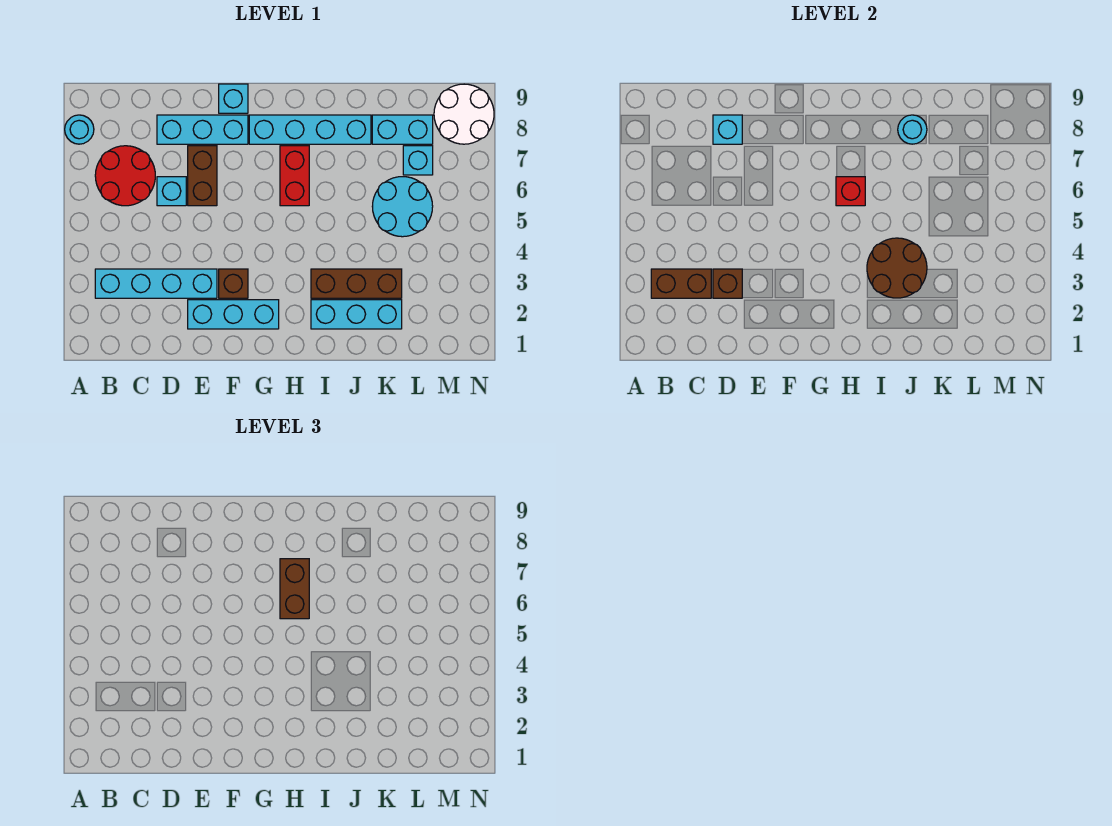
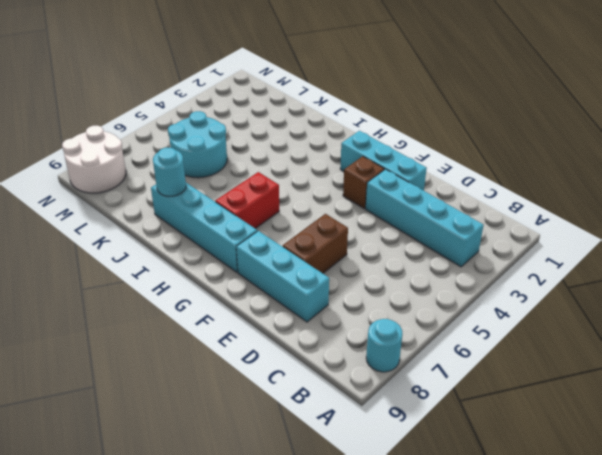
none -> red 2x2 round brick [95,146,155,206]
none -> cyan 1x1 brick [157,177,186,206]
none -> cyan 1x1 brick [219,84,248,113]

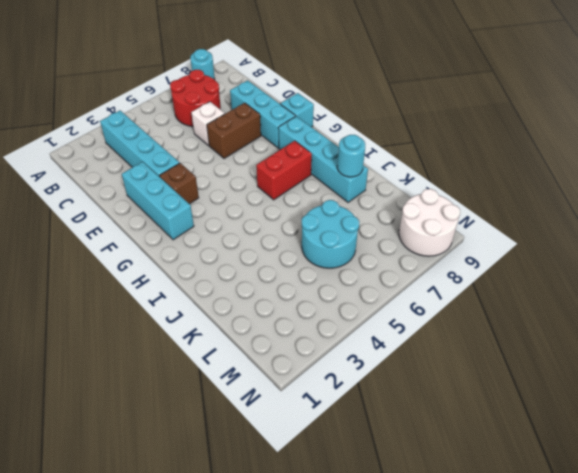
white 1x1 brick [191,102,225,146] -> cyan 1x1 brick [157,177,186,206]
none -> cyan 1x3 brick [311,300,402,329]
none -> brown 1x3 brick [311,269,402,298]
none -> cyan 1x2 brick [372,115,433,144]

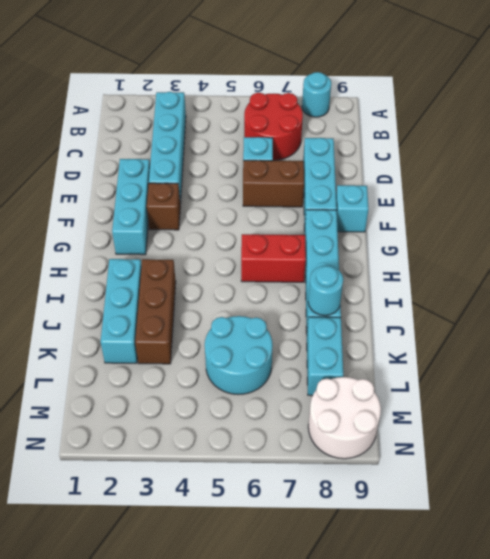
none -> cyan 1x1 brick [403,146,433,175]
none -> brown 1x2 brick [651,269,711,298]
none -> brown 1x1 brick [713,269,742,298]

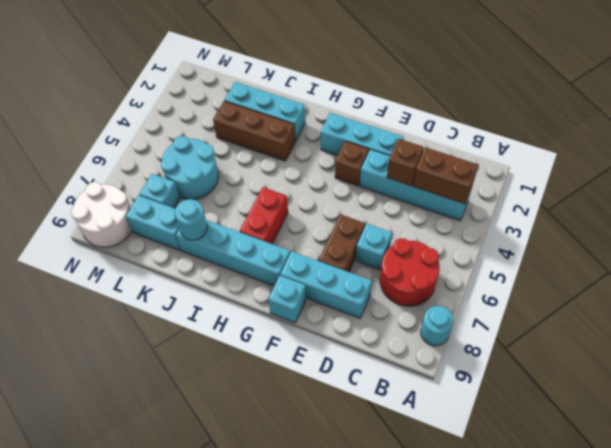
none -> cyan 1x1 brick [713,115,742,144]
none -> red 1x1 brick [836,177,865,206]
none -> brown 2x2 round brick [867,238,927,298]

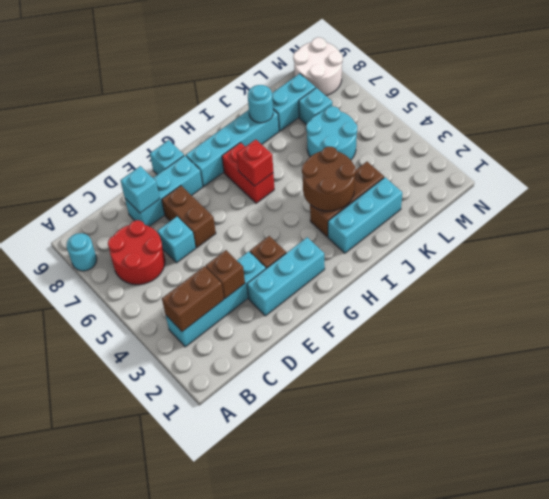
none -> brown 1x2 brick [280,559,309,619]

